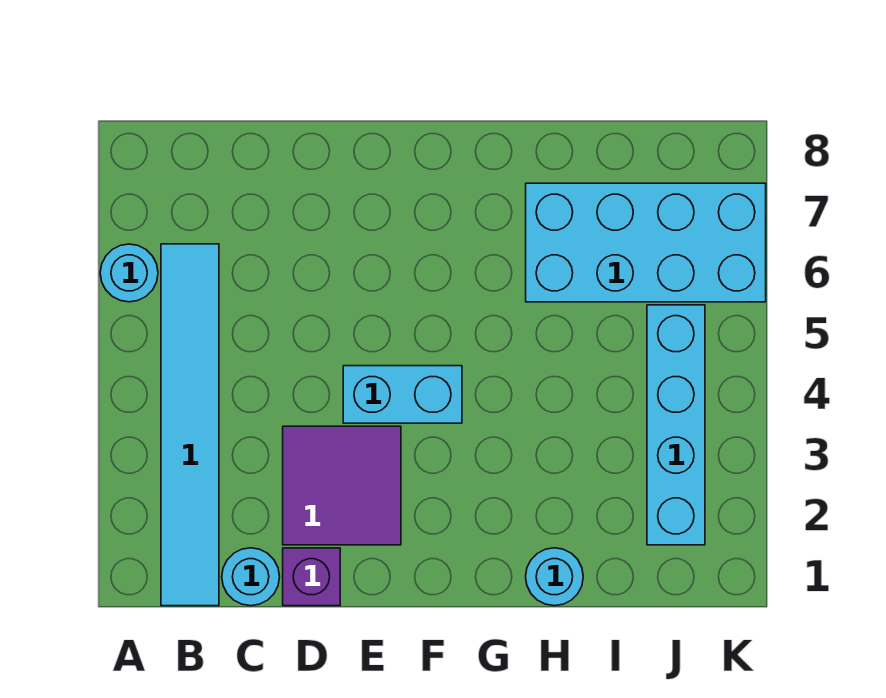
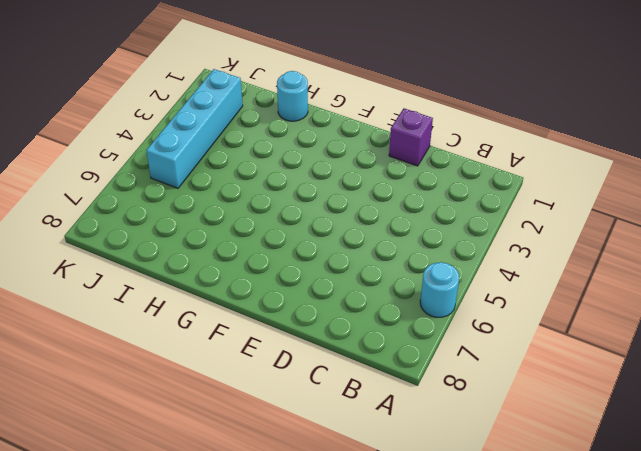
none -> cyan 1x6 tile [161,244,219,606]
none -> cyan 1x1 round brick [222,548,280,606]

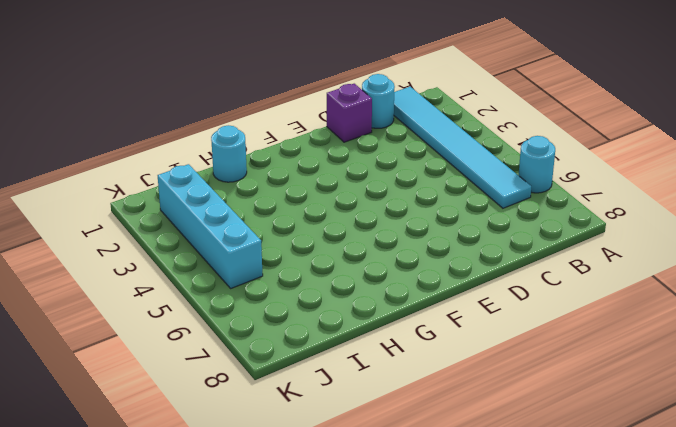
none -> purple 2x2 tile [283,426,401,545]
none -> cyan 1x2 brick [343,366,462,423]

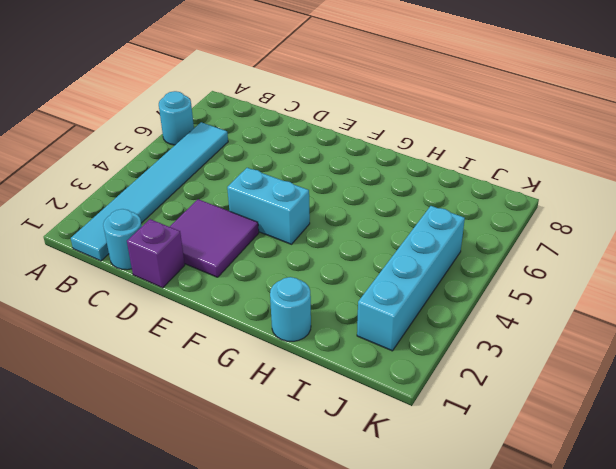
none -> cyan 2x4 brick [526,183,766,302]

